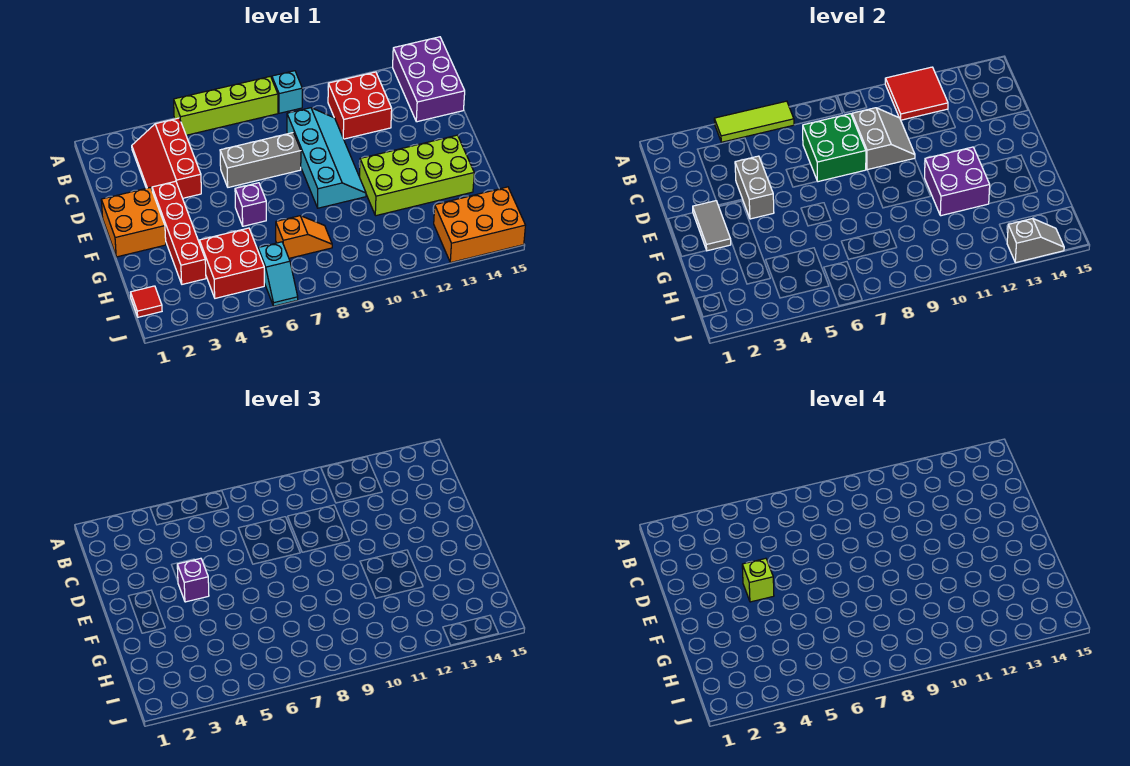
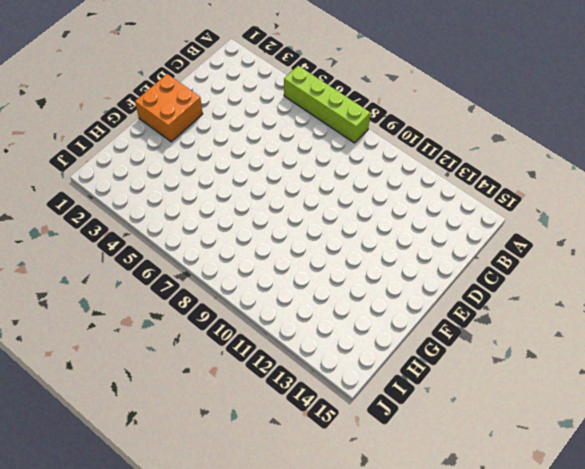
none -> cyan 1x1 brick [272,71,302,113]
none -> purple 2x3 brick [393,37,465,122]
none -> red 2x3 slope [132,118,201,198]

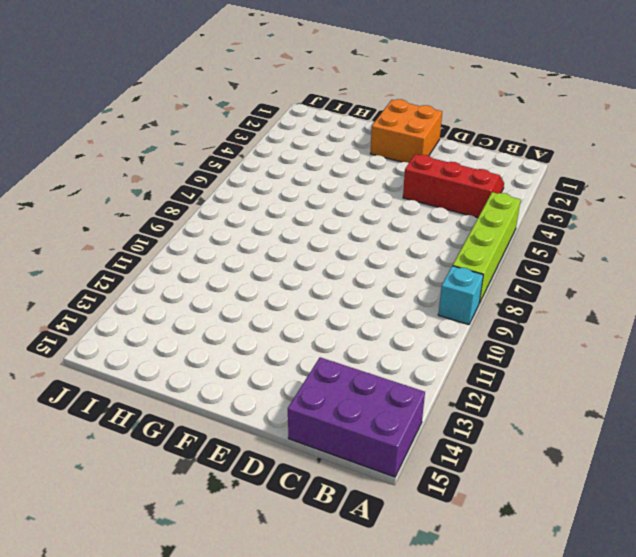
none -> red 2x2 brick [328,72,392,139]
none -> cyan 2x4 slope [287,108,366,208]
none -> grey 1x3 brick [220,133,301,187]

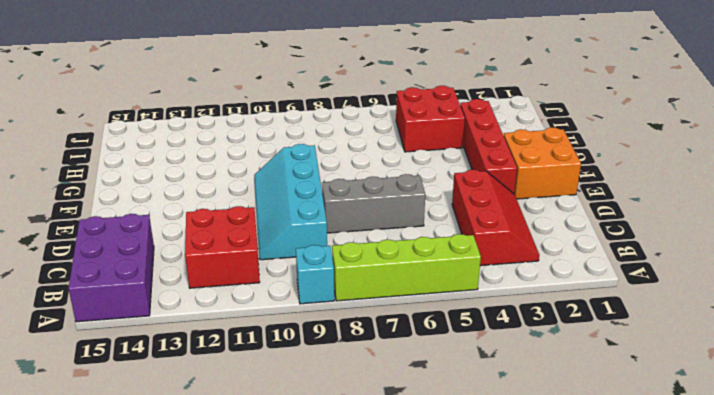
none -> purple 1x1 brick [235,183,266,226]
none -> lime 2x4 brick [360,135,474,216]
none -> orange 1x2 slope [276,216,332,258]

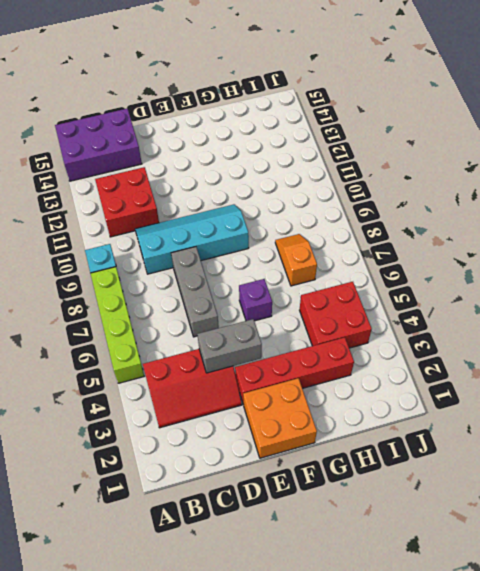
none -> lime 2x4 brick [360,135,474,216]
none -> red 1x1 tile [131,286,162,317]
none -> cyan 1x2 slope [258,242,298,306]

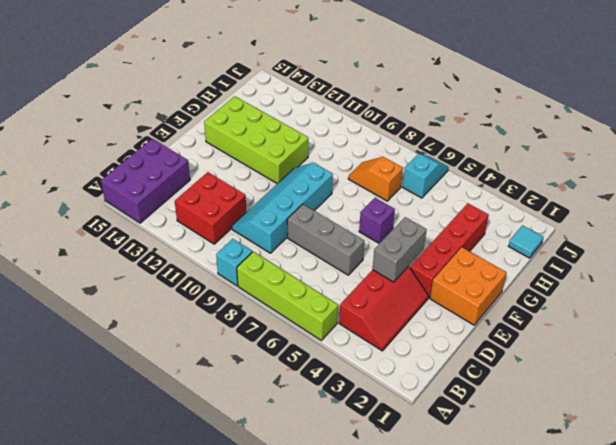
cyan 1x1 tile [509,226,543,258] -> red 1x1 tile [131,286,162,317]
none -> red 2x2 brick [199,228,264,298]
none -> orange 2x3 brick [434,187,526,263]
none -> lime 1x3 tile [714,101,794,142]

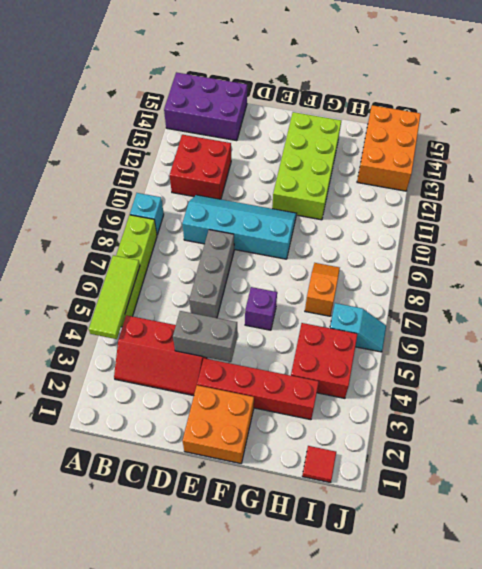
none -> red 2x2 tile [885,67,948,120]
none -> green 2x2 brick [803,114,866,182]
none -> grey 2x2 slope [852,108,915,170]

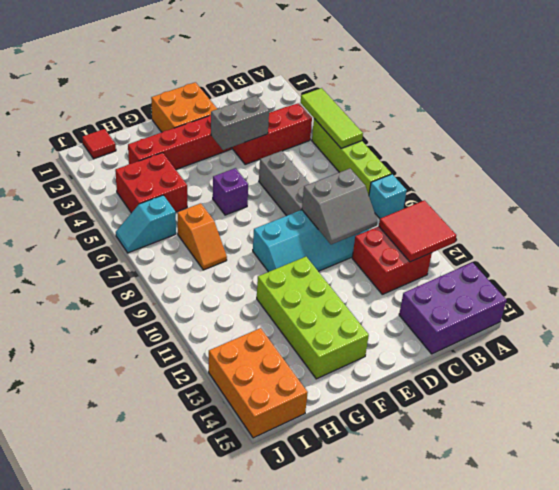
none -> green 2x2 brick [803,114,866,182]
none -> grey 1x2 tile [693,201,731,251]
none -> purple 2x2 brick [925,147,990,216]

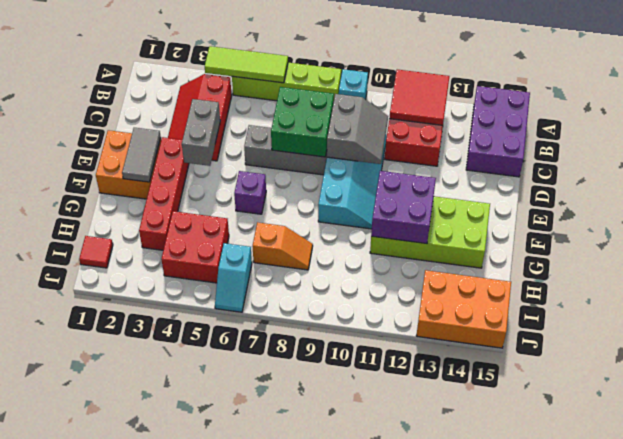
none -> grey 1x2 slope [1007,218,1064,263]
none -> purple 1x1 brick [177,558,209,602]
none -> lime 1x1 brick [742,558,774,602]

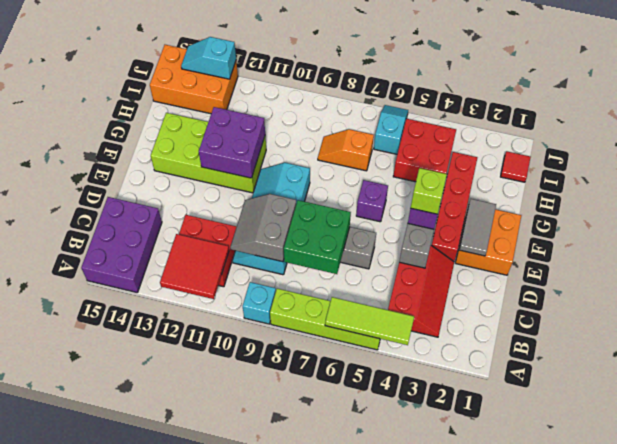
cyan 1x2 slope [181,37,236,79] -> grey 1x2 slope [1007,218,1064,263]

